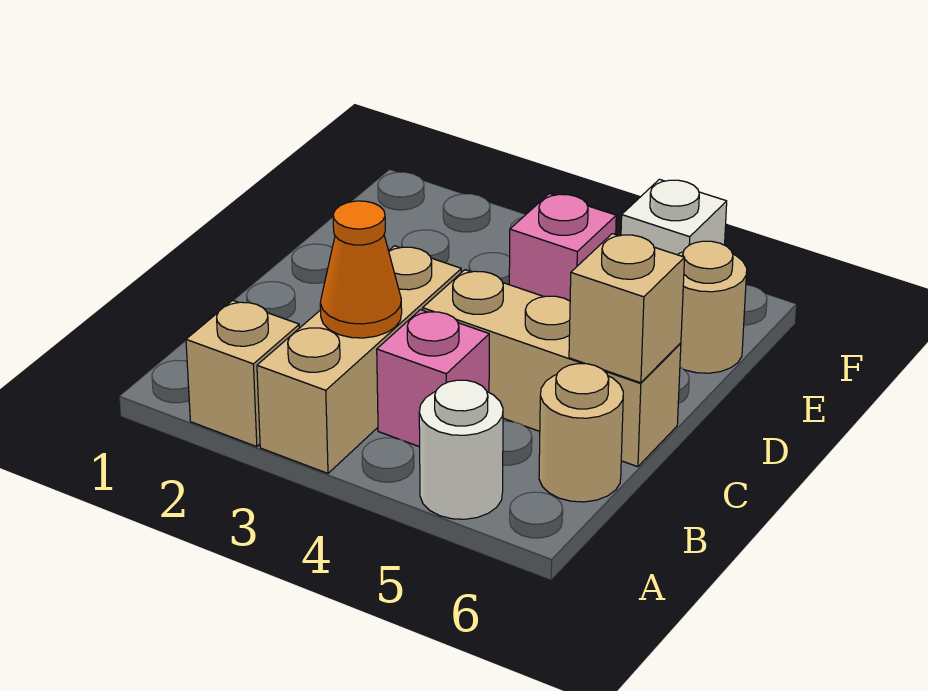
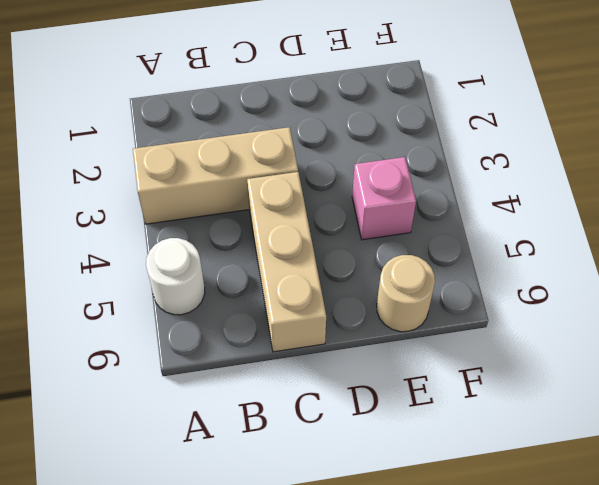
none -> tan 1x1 brick [186,300,299,447]
none -> pink 1x1 brick [377,310,489,447]

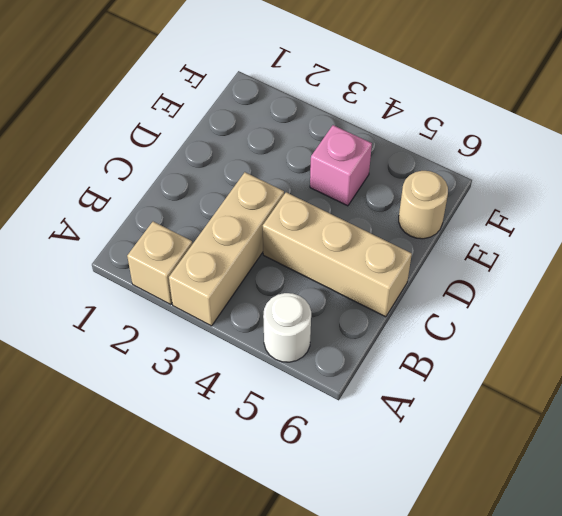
none -> pink 1x1 brick [377,310,489,447]
none -> tan 1x1 round brick [539,364,623,502]

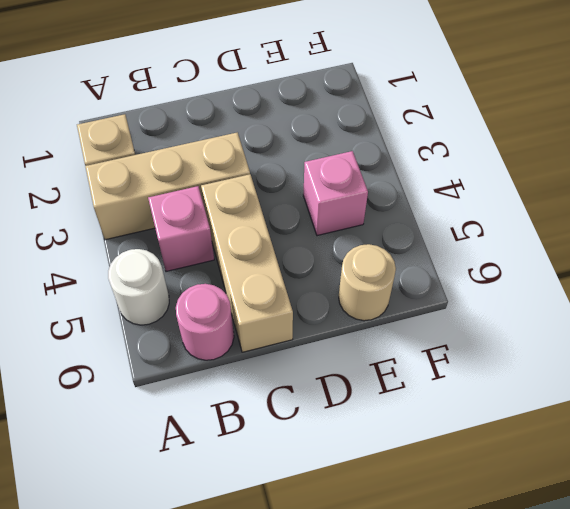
pink 1x1 round brick [176,284,234,360] -> tan 1x1 round brick [539,364,623,502]
none -> white 1x1 brick [621,179,727,255]
none -> orange 1x1 cone [320,201,402,338]

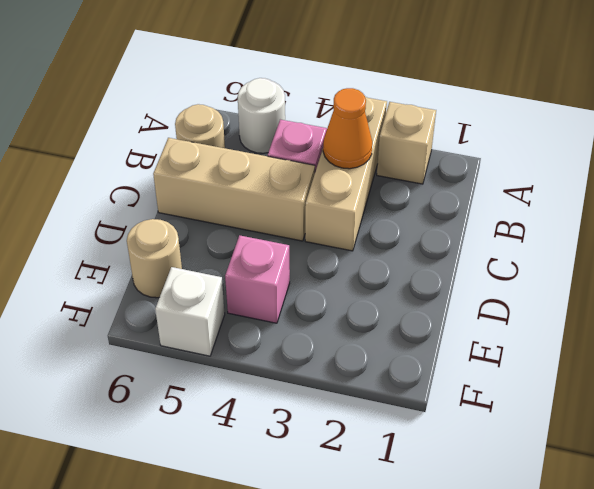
none -> tan 1x1 brick [569,234,685,383]

